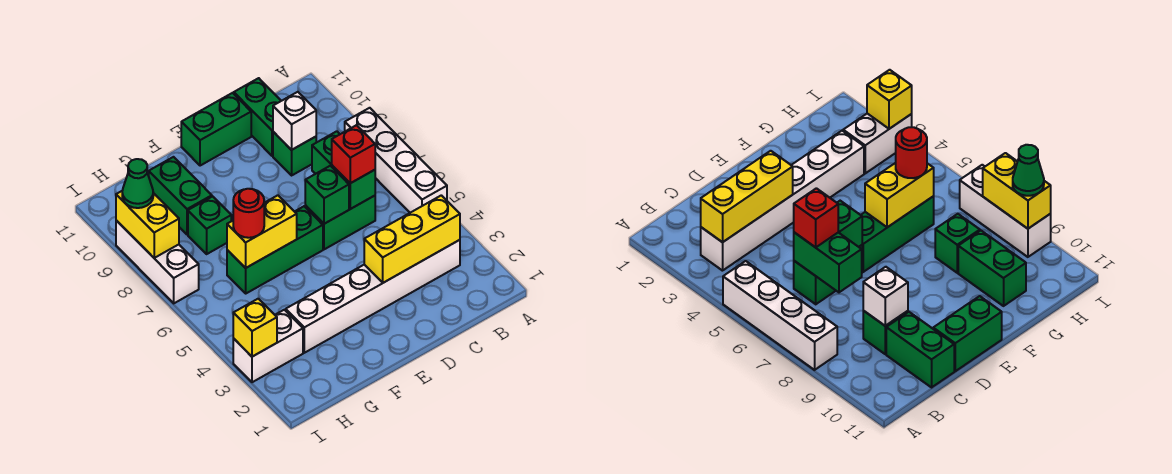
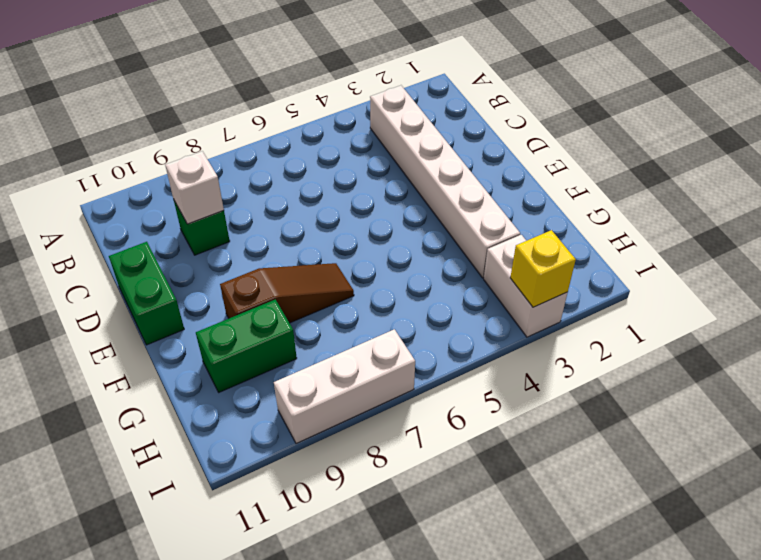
brown 1x3 slope [220,263,354,323] -> none
none -> white 1x4 brick [345,108,447,213]
none -> green 1x2 brick [305,196,375,249]
none -> green 1x2 brick [234,78,281,156]

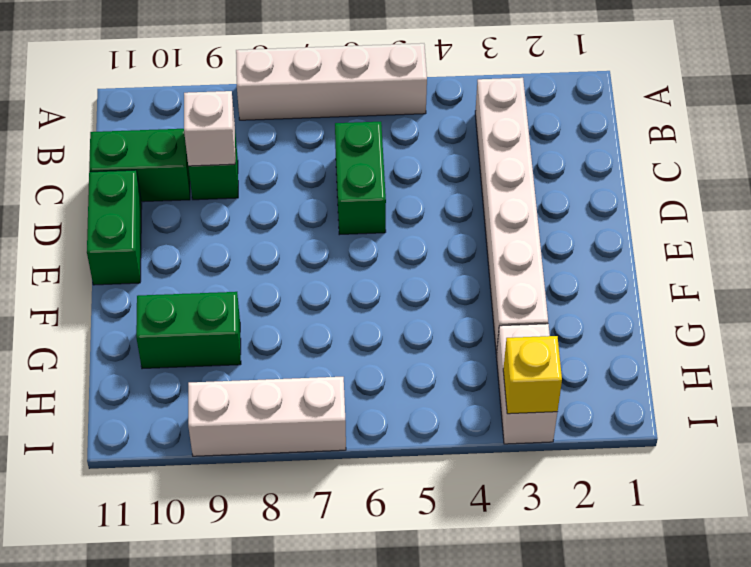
none -> green 1x3 brick [227,206,323,293]
none -> green 1x1 brick [188,196,231,254]
none -> yellow 1x3 brick [364,195,460,283]

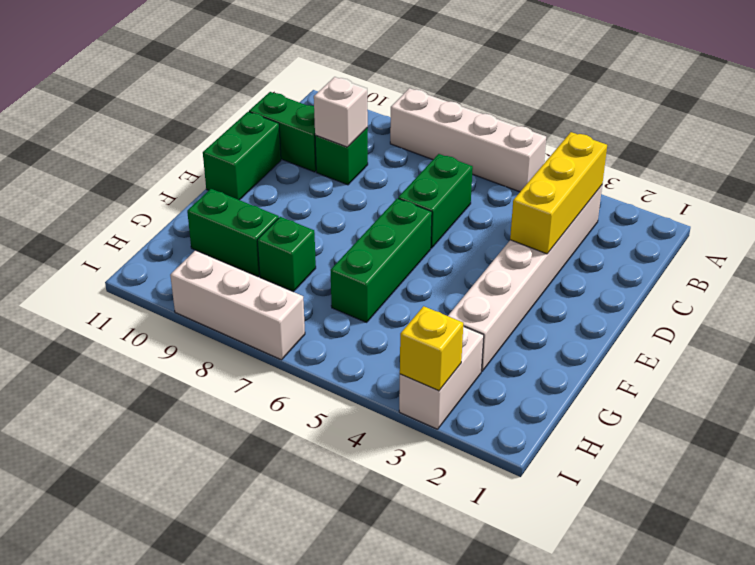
none -> green 1x2 brick [312,131,375,209]
none -> green 1x1 brick [305,166,349,224]
none -> yellow 1x2 brick [227,195,297,268]

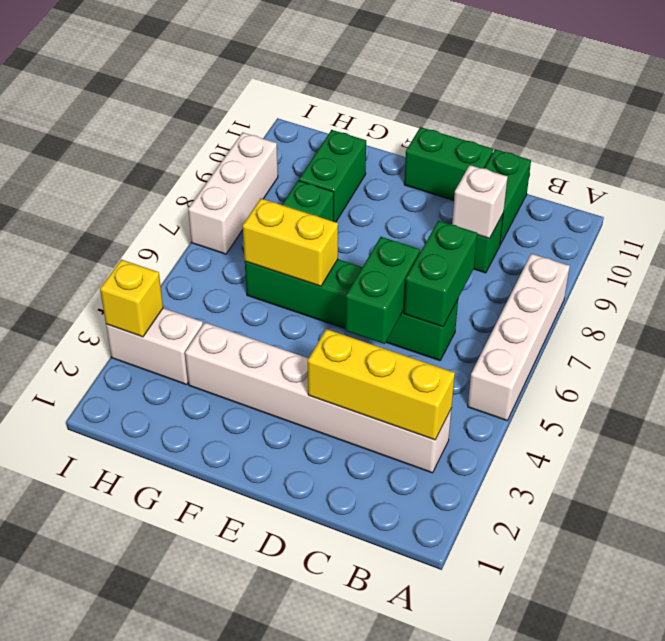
green 1x2 brick [345,237,420,344] -> green 1x1 brick [305,166,349,224]
none -> yellow 1x2 brick [116,191,179,258]
none -> red 1x1 brick [332,125,375,183]
none -> red 1x1 round brick [233,189,264,238]

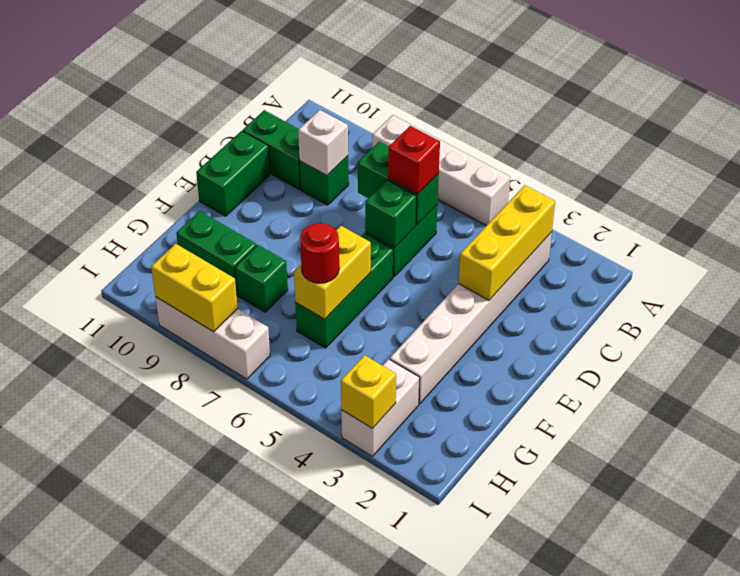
none -> green 1x1 cone [122,159,153,208]

